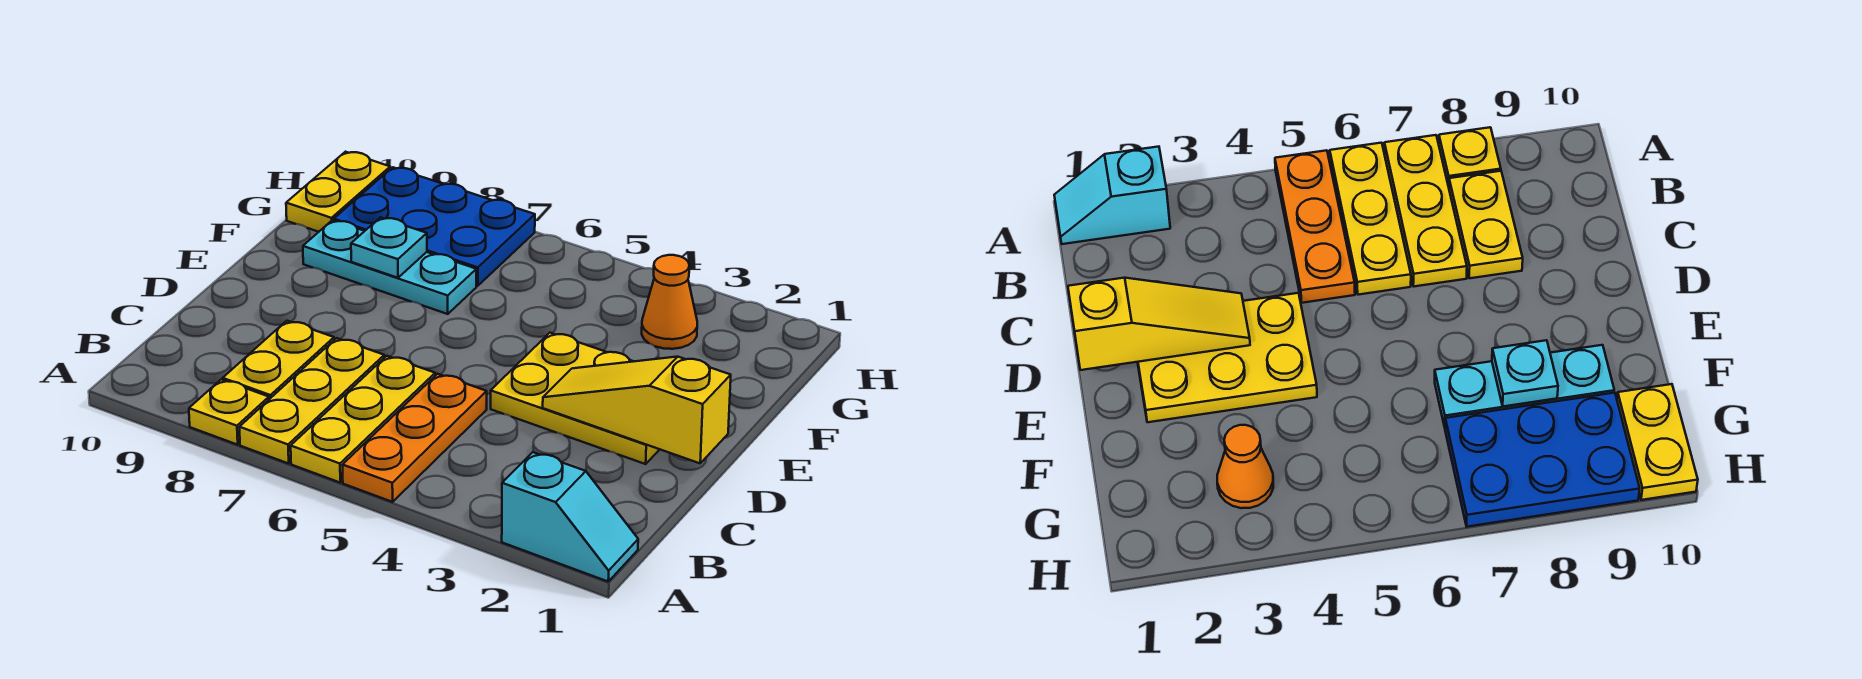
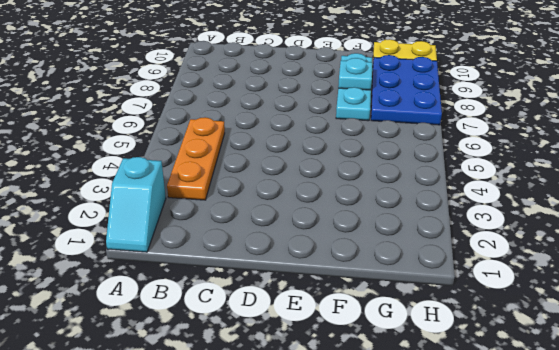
orange 1x3 plate [167,117,225,200] -> orange 1x3 plate turned to [343,374,487,502]
none -> yellow 1x3 plate [291,356,435,482]
none -> yellow 1x3 plate [239,338,384,463]
none -> yellow 1x1 plate [189,379,269,445]

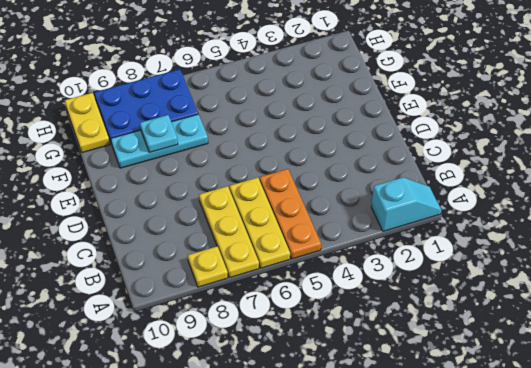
none -> yellow 1x2 plate [223,321,334,399]
none -> yellow 2x3 plate [491,333,660,464]
none -> orange 1x1 cone [642,255,697,349]

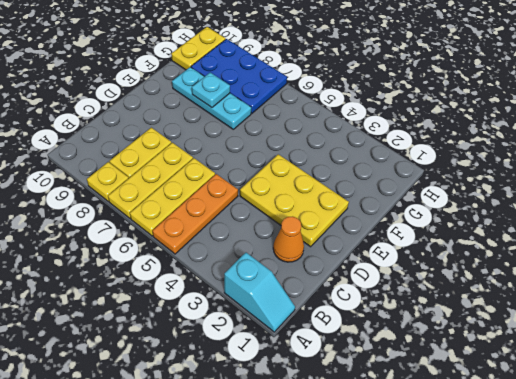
orange 1x1 cone [273,216,304,262] -> orange 1x1 cone moved to [642,255,697,349]
none -> yellow 1x3 slope [543,357,731,463]

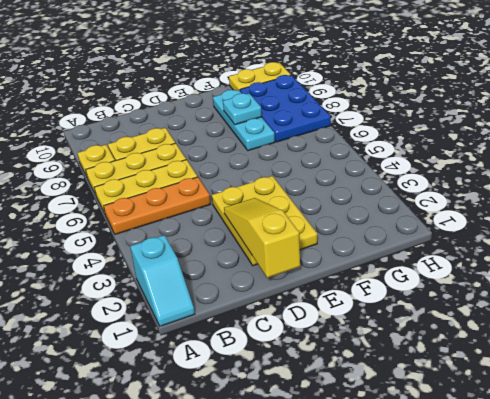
none -> orange 1x1 cone [642,255,697,349]

